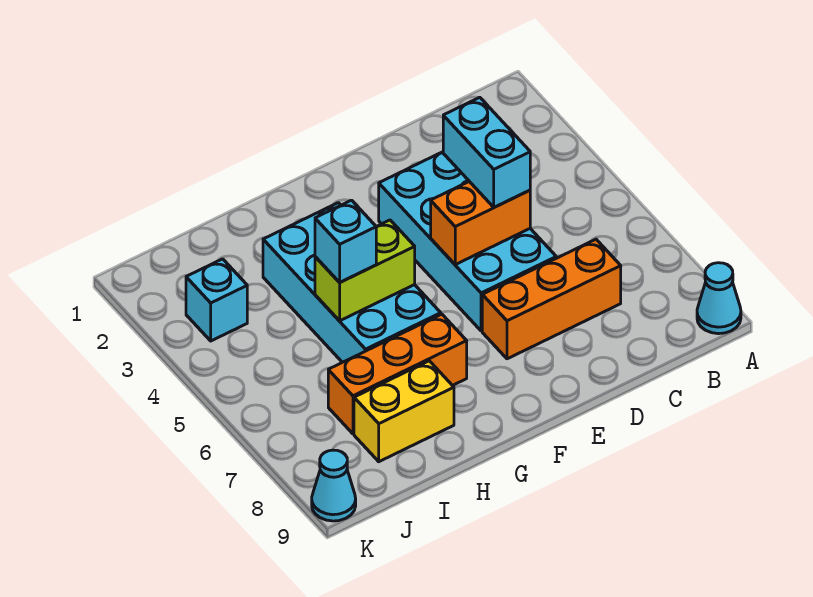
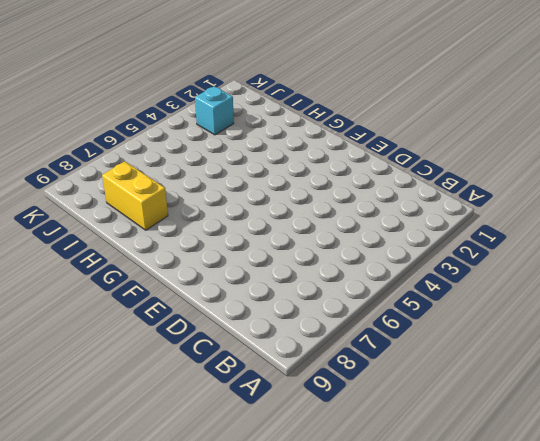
none -> cyan 1x1 cone [697,263,741,334]
none -> orange 1x3 brick [482,239,621,359]
none -> cyan 2x4 brick [379,152,556,331]

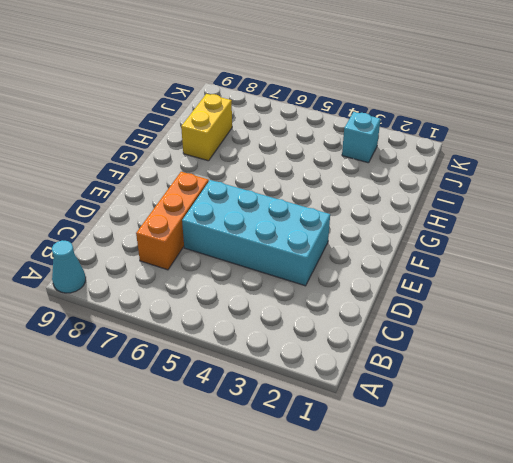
none -> cyan 2x4 brick [263,203,441,362]
none -> orange 1x3 brick [328,314,467,434]
none -> cyan 1x1 cone [312,450,356,521]

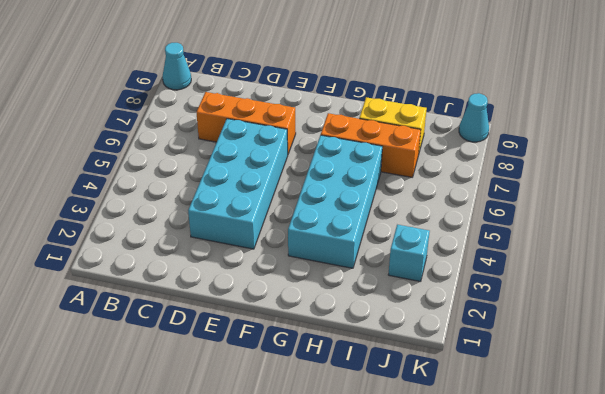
none -> orange 1x2 brick [431,182,530,265]
none -> lime 1x2 brick [315,220,415,321]
none -> cyan 1x2 brick [443,97,530,207]

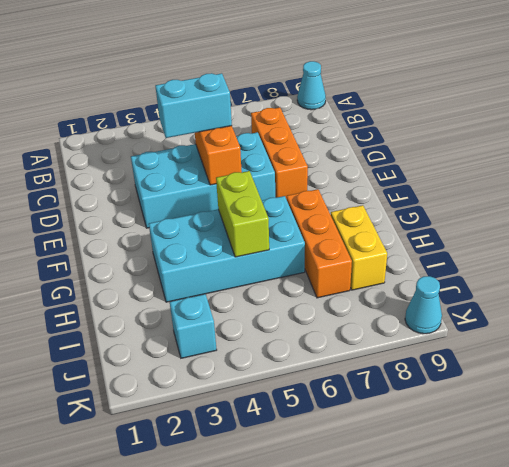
none -> cyan 1x1 brick [315,200,376,282]

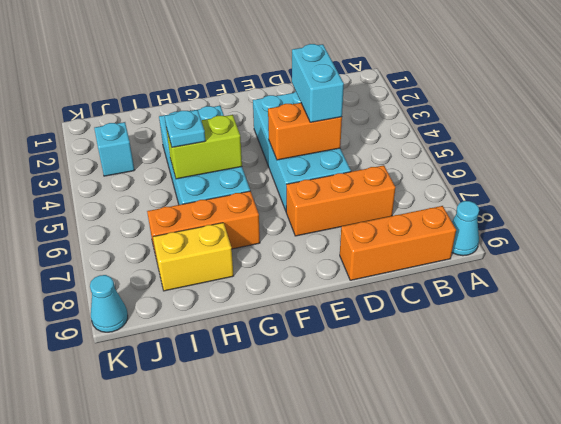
orange 1x3 brick [340,206,456,280] -> none
cyan 1x1 plate [165,110,205,147] -> cyan 1x1 brick [315,200,376,282]

